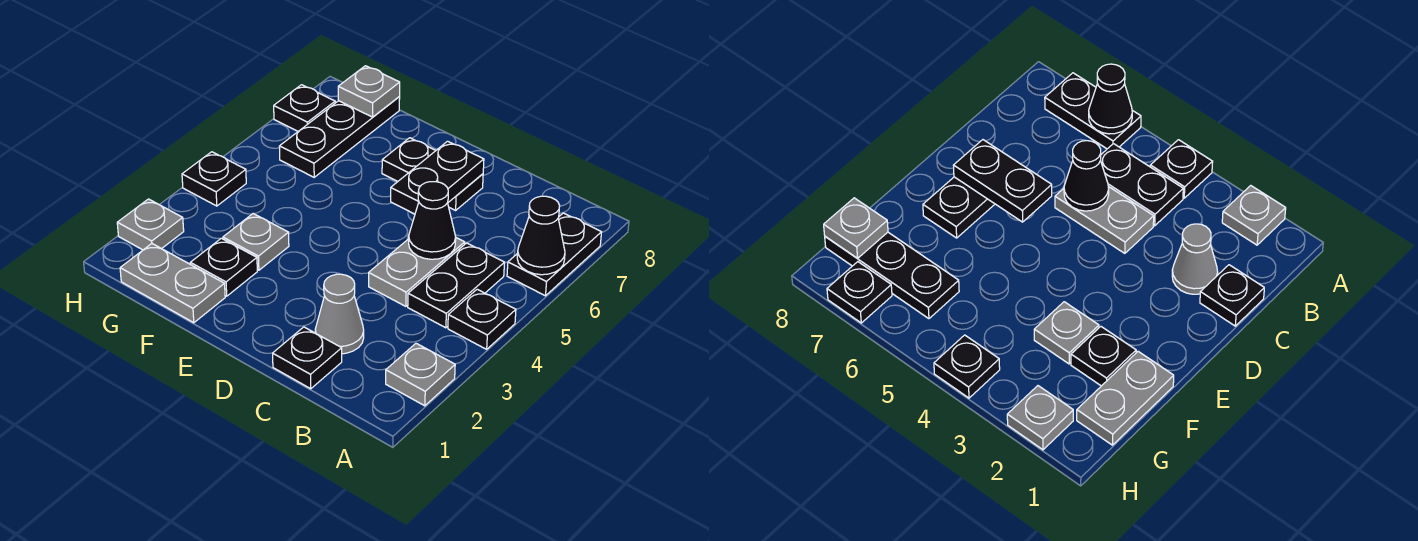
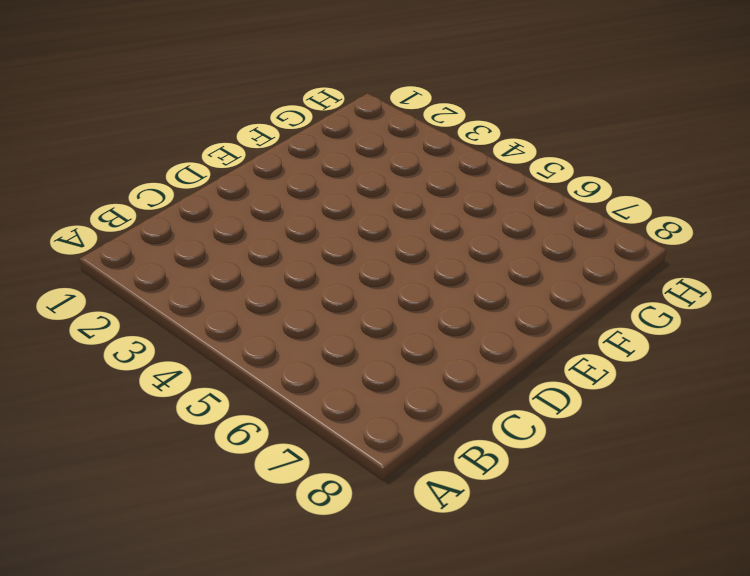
none -> grey 1x1 plate [386,343,455,406]
none -> black 1x1 plate [448,289,516,349]
none -> black 1x2 plate [507,213,602,296]

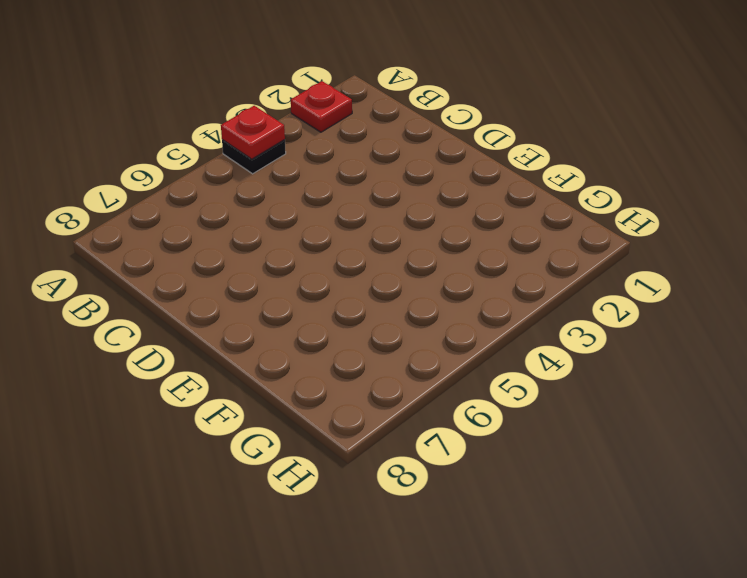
red 1x1 plate [291,81,352,132] -> grey 1x1 plate [386,343,455,406]
red 1x1 plate [221,106,285,159] -> none
none -> black 1x2 plate [507,213,602,296]
none -> black 1x2 plate [408,243,505,328]
none -> black 1x1 plate [273,327,342,389]

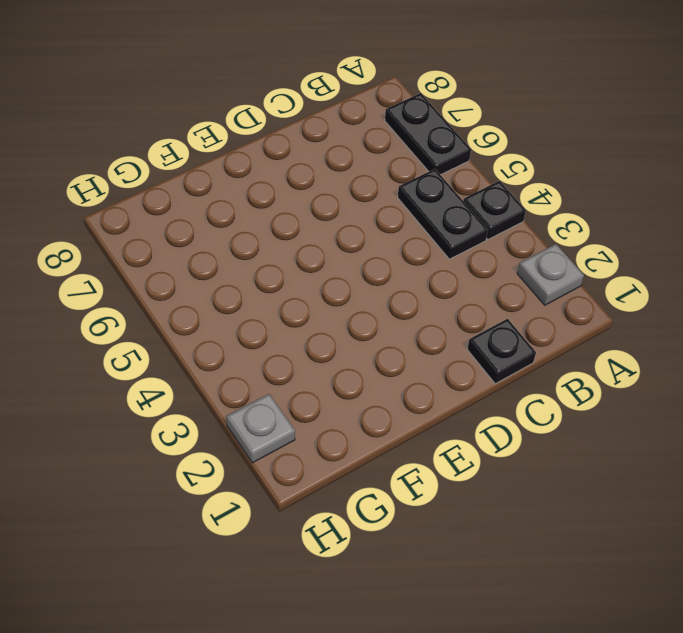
none -> grey 1x1 cone [315,274,364,354]
none -> grey 1x2 plate [369,238,465,306]
none -> black 1x2 plate [382,138,483,210]

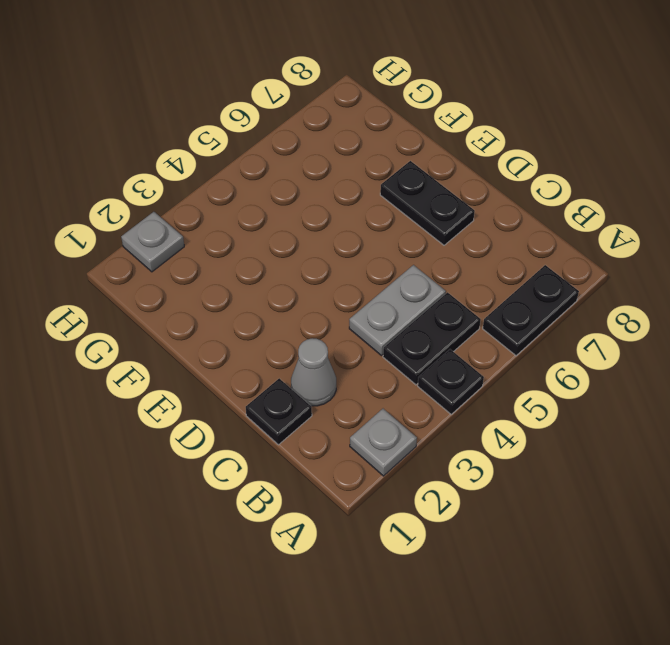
none -> grey 1x2 plate [120,244,225,323]
none -> black 1x1 plate [190,238,257,296]
none -> grey 1x1 plate [223,214,289,270]

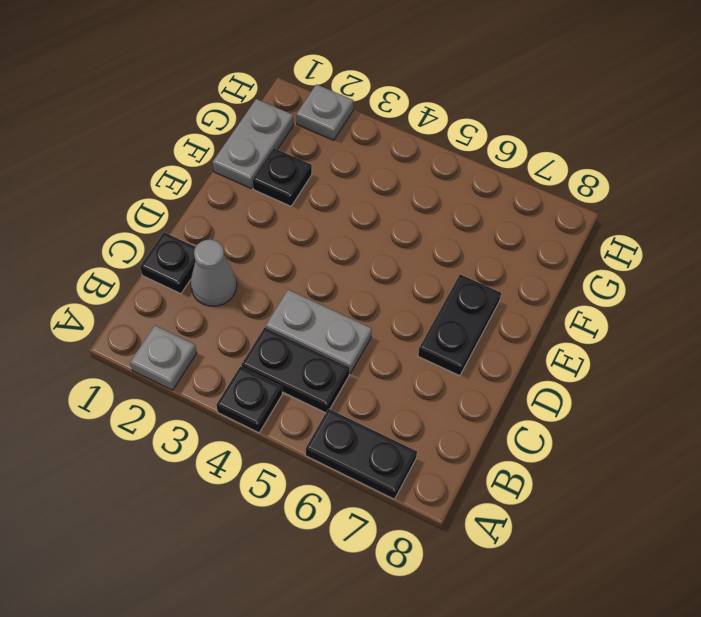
none -> grey 1x1 plate [223,214,289,270]
none -> black 1x3 plate [279,97,400,177]
none -> black 1x1 plate [182,152,246,206]

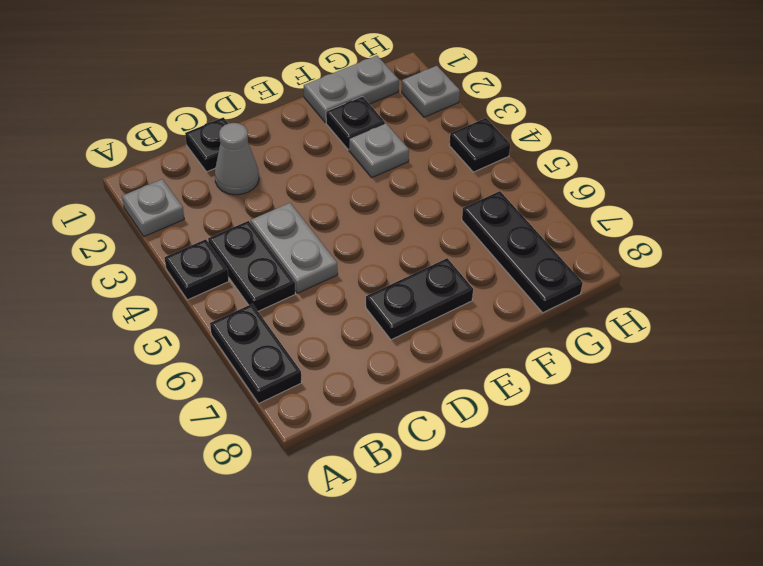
none -> black 1x1 plate [274,85,335,131]
none -> black 1x1 cone [517,196,565,275]
none -> black 1x1 cone [409,182,456,259]

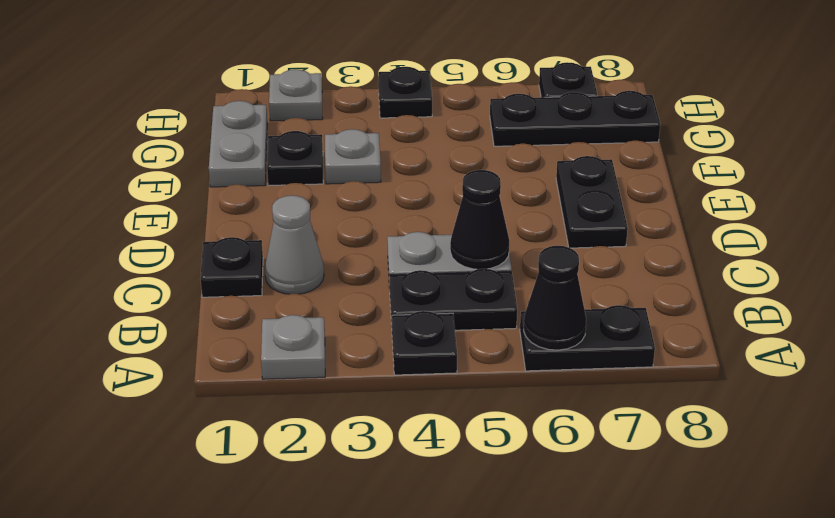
none -> black 1x2 plate [391,141,484,214]
none -> grey 1x1 plate [338,66,400,117]

